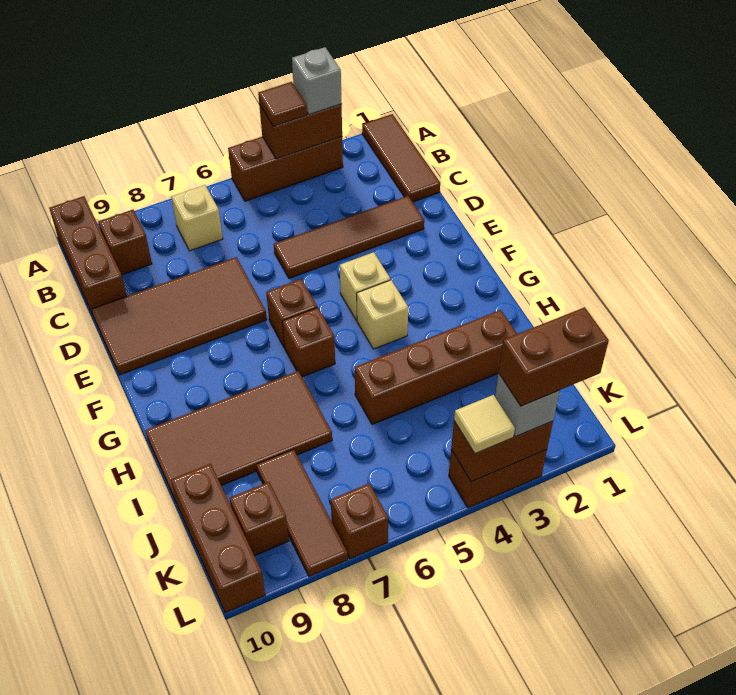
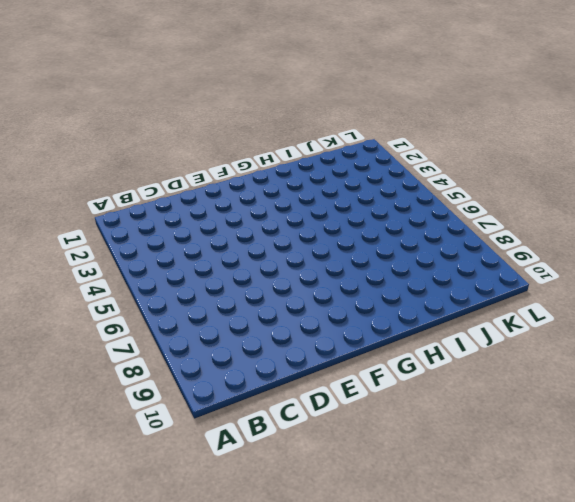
none -> brown 1x3 tile [362,114,440,202]
none -> brown 1x3 brick [228,137,343,201]
none -> brown 1x3 brick [49,196,127,315]

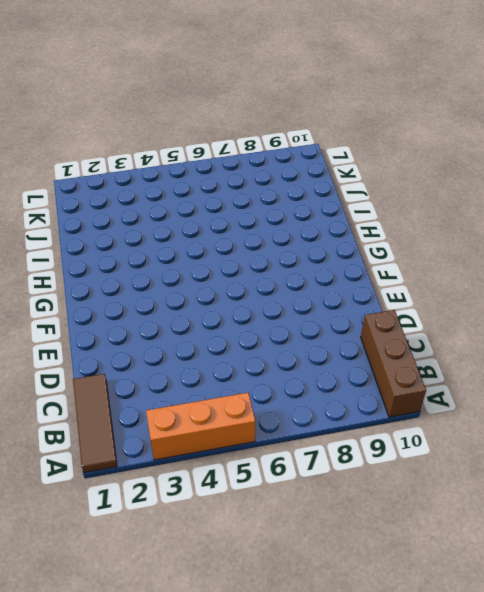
orange 1x3 brick [146,393,255,460] -> brown 1x3 brick [228,137,343,201]
none -> tan 1x1 brick [171,185,223,251]
none -> brown 1x1 brick [98,210,152,275]
none -> brown 1x4 tile [274,196,424,278]

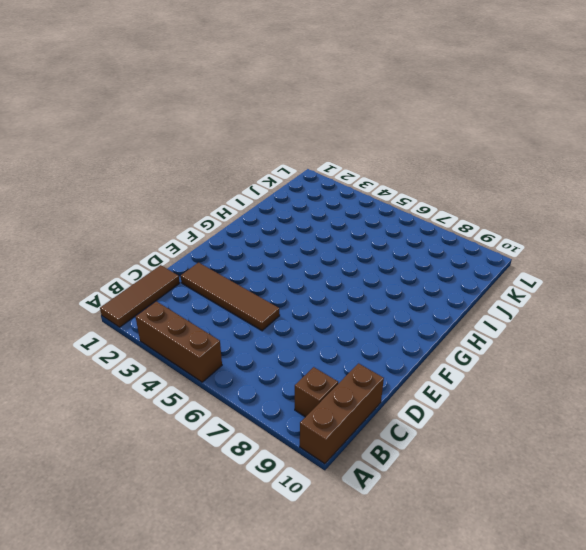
none -> tan 1x1 brick [171,185,223,251]
none -> brown 2x4 tile [91,257,267,375]
none -> tan 1x1 brick [340,252,390,320]

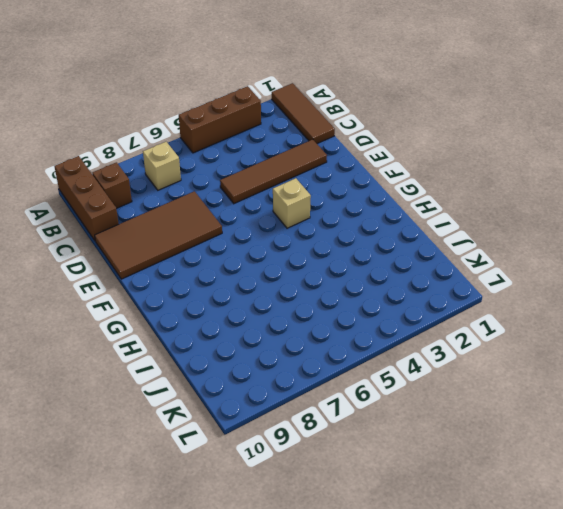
none -> brown 1x1 brick [266,279,317,348]
none -> tan 1x1 brick [357,280,408,349]
none -> brown 1x1 brick [282,307,335,377]

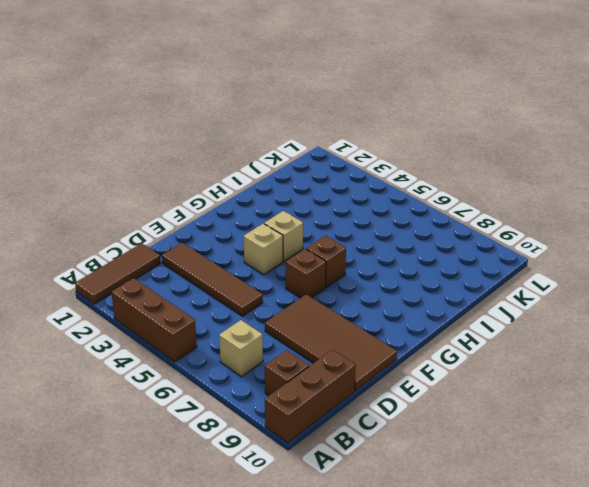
none -> brown 2x4 tile [145,371,332,502]
none -> brown 1x4 brick [355,310,517,424]
none -> brown 1x3 tile [256,449,348,577]

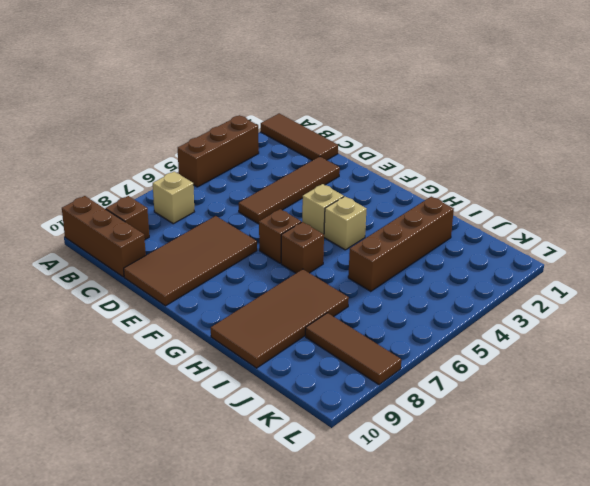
none -> brown 1x3 brick [171,464,265,613]
none -> brown 1x1 brick [229,482,289,556]
none -> brown 1x2 brick [449,450,547,508]

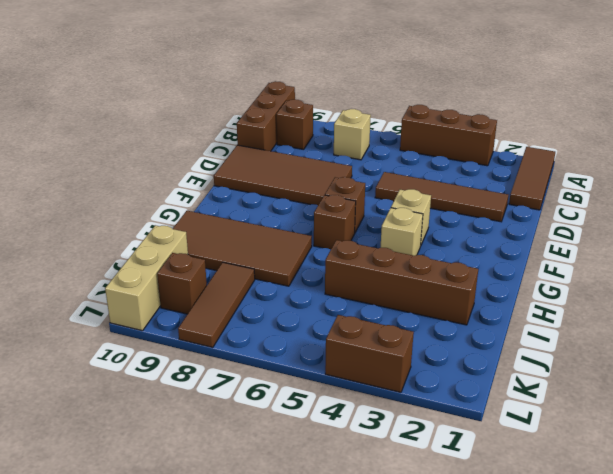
tan 1x3 brick [105,225,188,331] -> brown 1x3 brick [171,464,265,613]
none -> brown 1x1 brick [331,483,388,559]
none -> brown 1x2 brick [259,104,342,159]
none -> brown 1x2 brick [451,421,553,482]

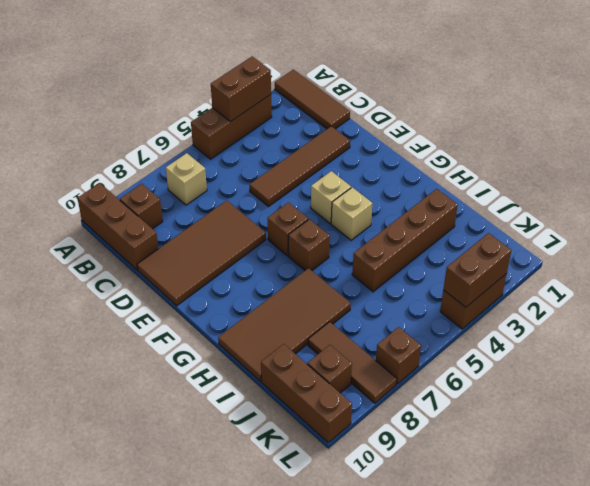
none -> grey 1x1 brick [292,47,342,115]
none -> brown 1x1 tile [258,82,307,126]
none -> grey 1x1 brick [495,373,560,437]

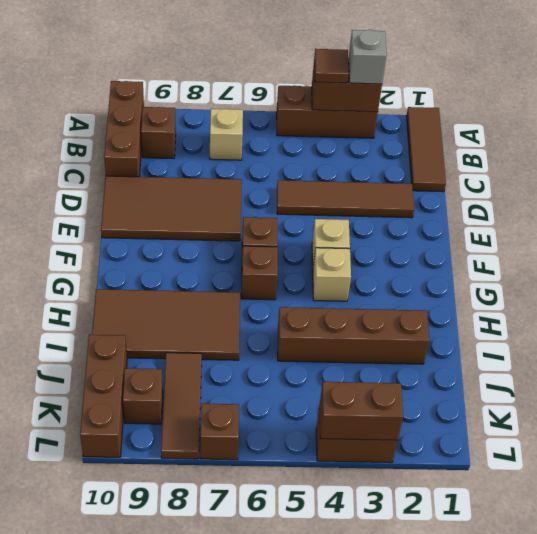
none -> grey 1x1 brick [495,373,560,437]
none -> tan 1x1 tile [454,395,515,454]
none -> brown 1x2 brick [499,307,609,406]

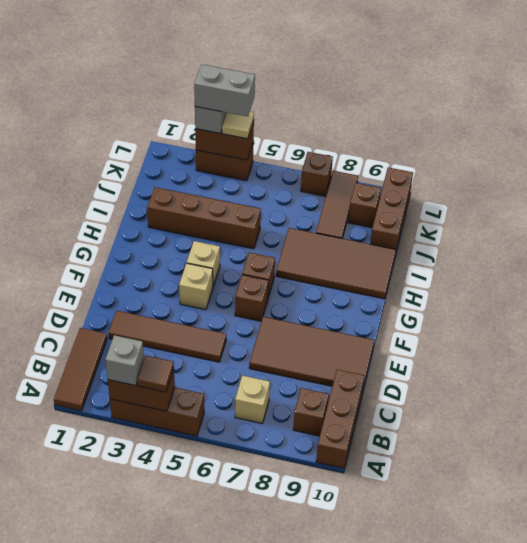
grey 1x2 brick [194,64,255,117] -> brown 1x2 brick [499,307,609,406]

